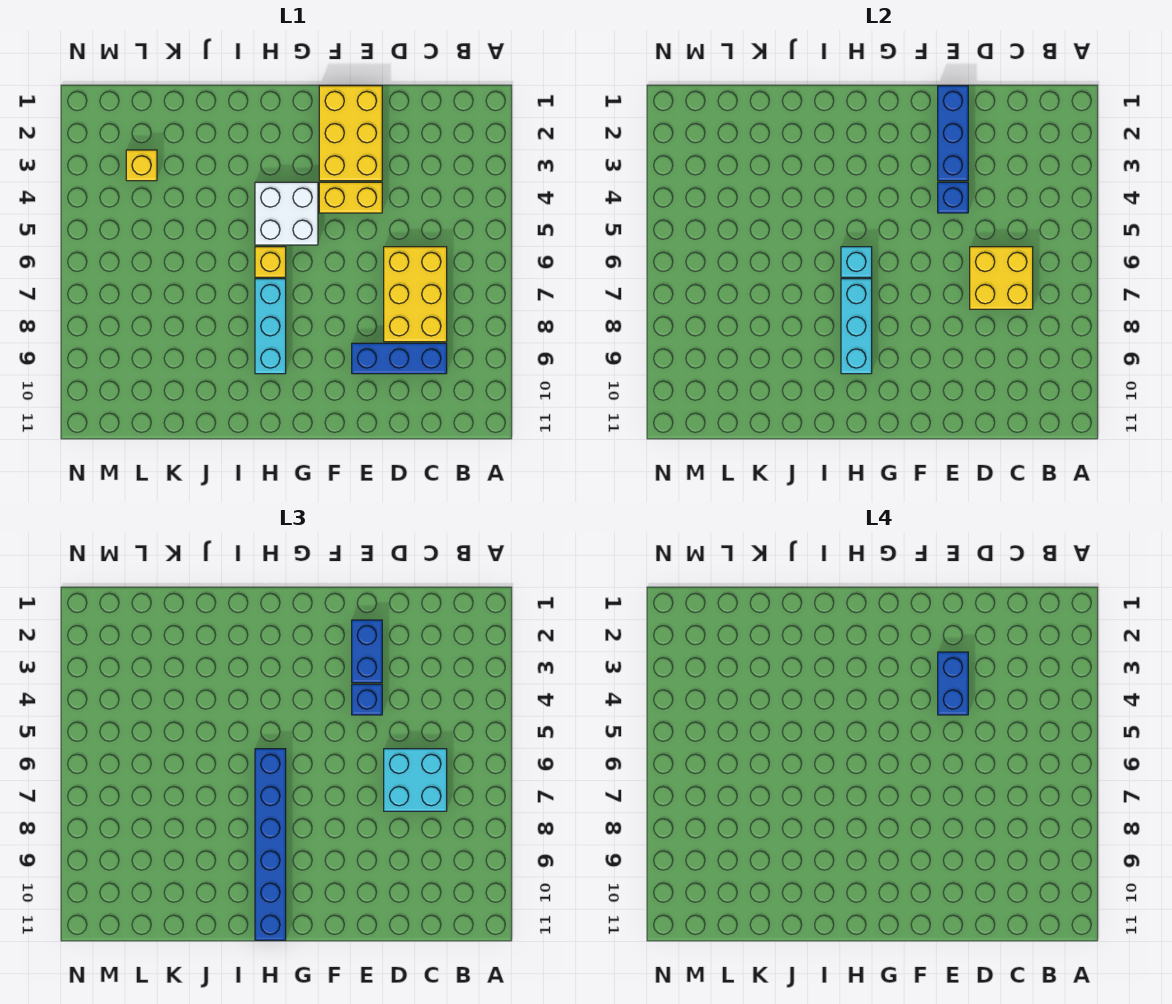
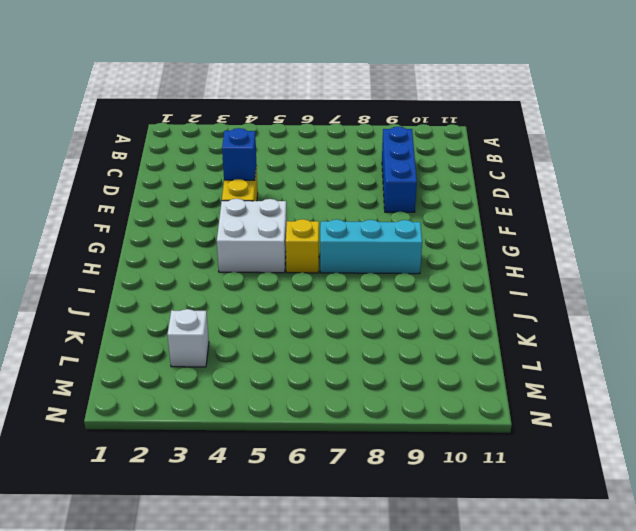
white 1x1 brick [167,309,209,367] -> yellow 1x1 brick [126,150,157,181]
none -> yellow 2x3 brick [384,247,447,342]
none -> yellow 2x3 brick [319,86,382,181]
none -> yellow 2x2 brick [970,247,1033,309]

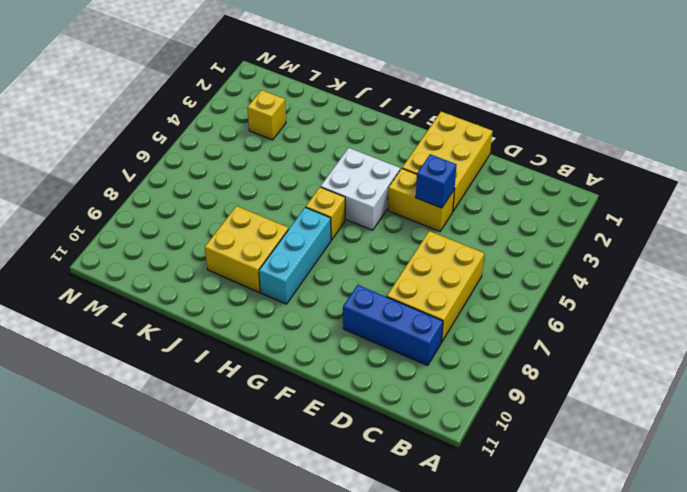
yellow 2x2 brick [205,206,289,292] -> yellow 2x2 brick moved to [970,247,1033,309]
none -> blue 1x3 brick [938,86,968,181]
none -> cyan 1x1 brick [841,247,872,277]
none -> cyan 1x3 brick [841,279,872,374]

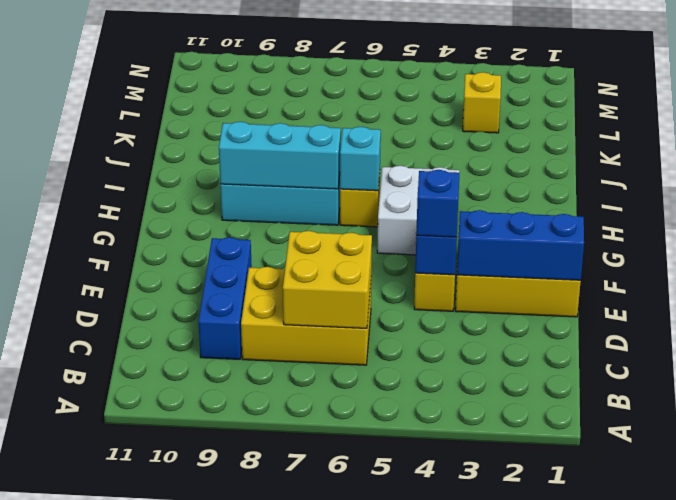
none -> cyan 2x2 brick [384,749,447,811]
none -> blue 1x2 brick [352,620,382,683]
none -> blue 1x6 brick [255,749,286,940]

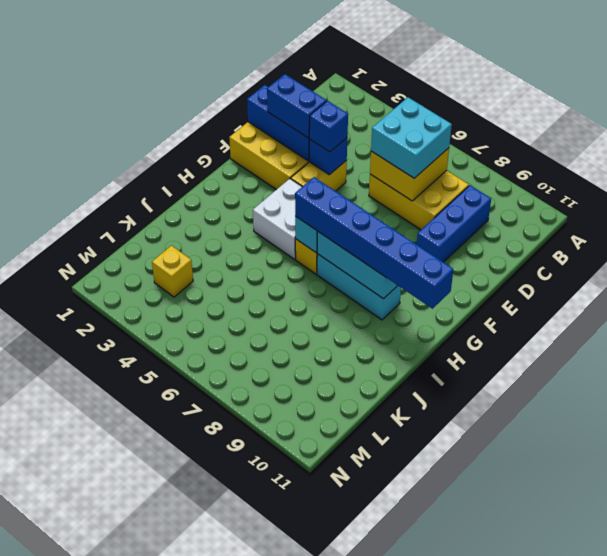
none -> blue 1x2 brick [938,652,968,715]

